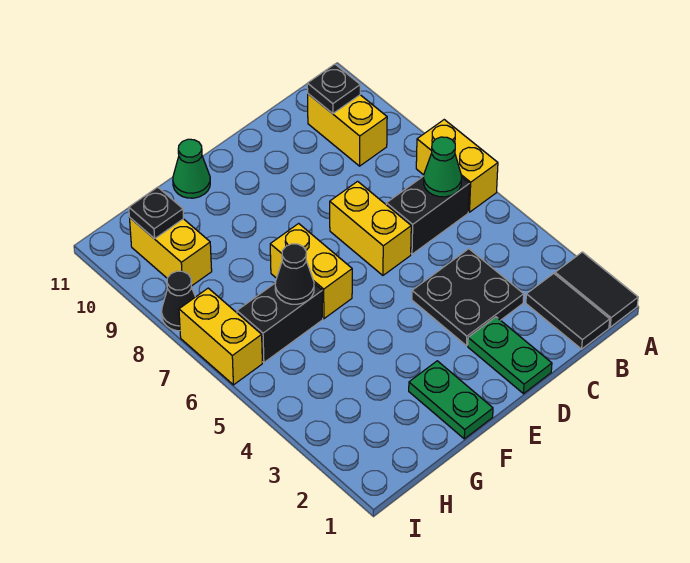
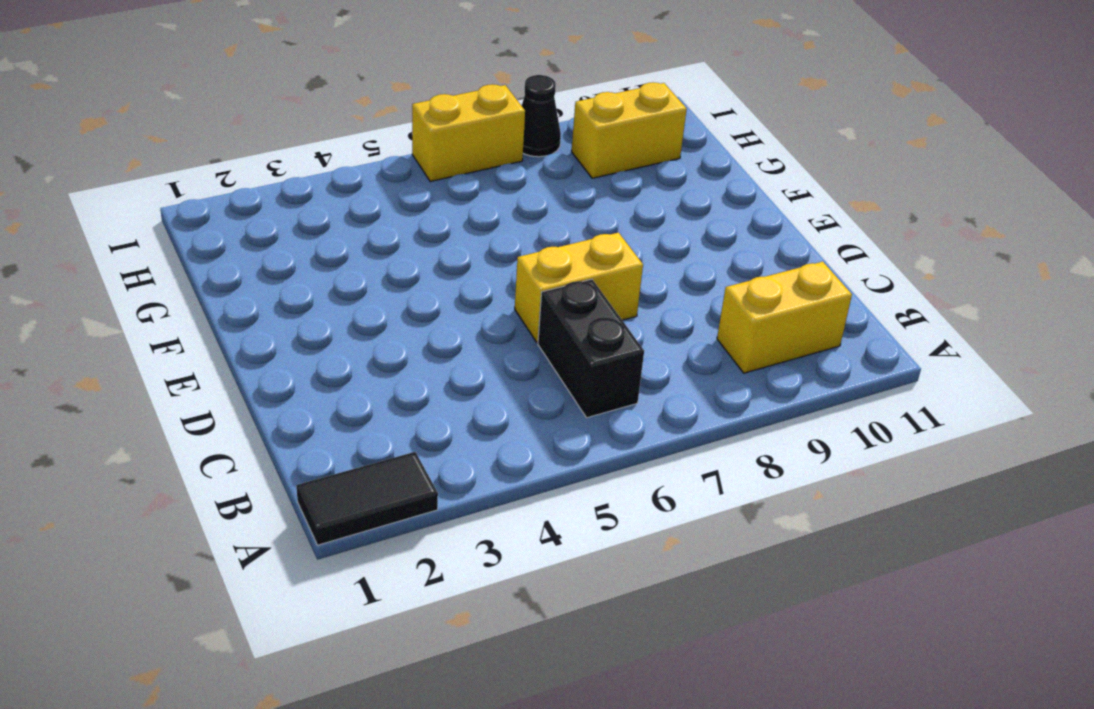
none -> yellow 1x2 brick [416,120,498,212]
none -> black 1x2 tile [526,274,610,349]
none -> black 2x2 plate [412,249,524,346]

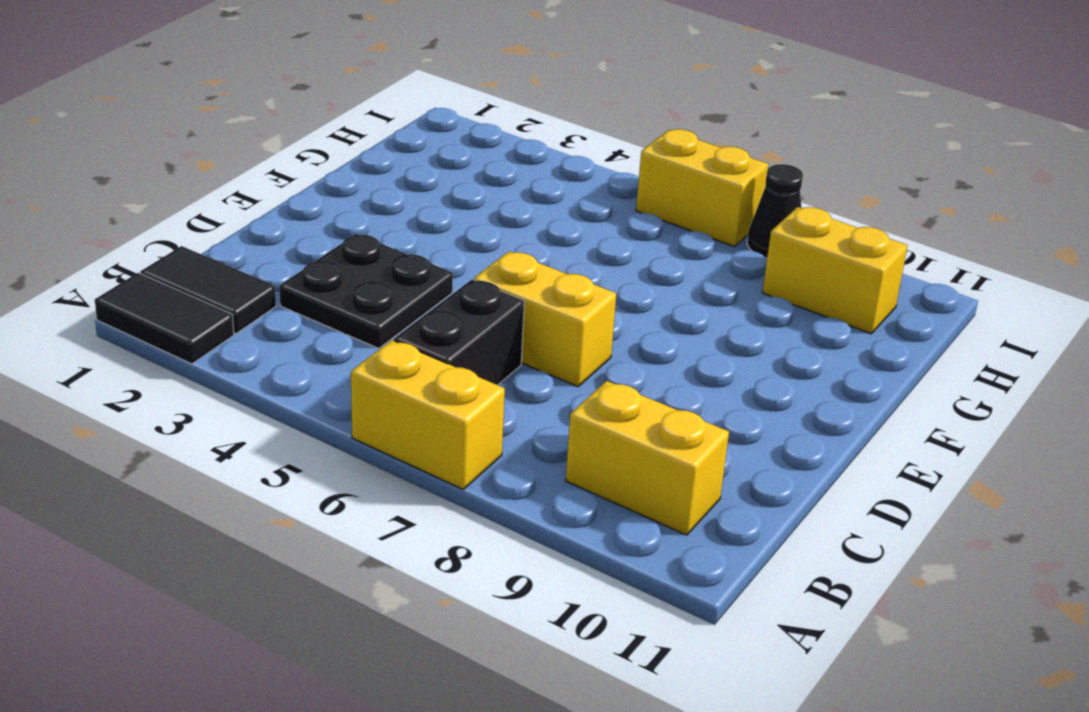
none -> green 1x2 plate [468,317,552,394]
none -> green 1x2 plate [409,361,493,439]
none -> yellow 1x2 brick [270,224,352,319]

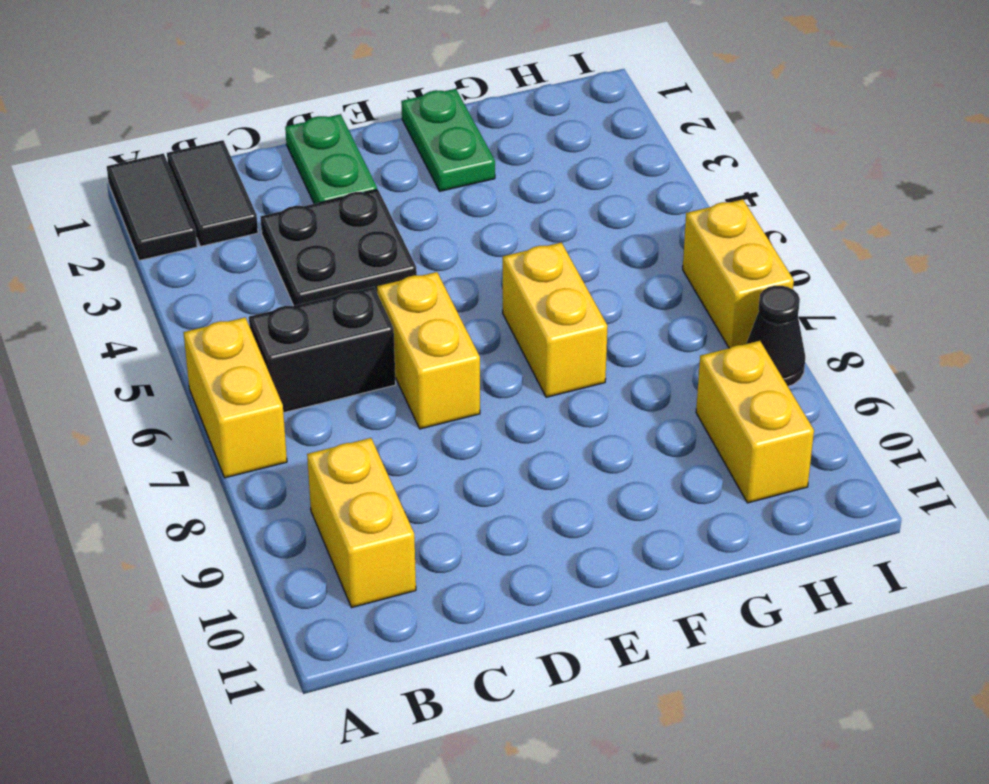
none -> green 1x1 cone [173,139,210,198]
none -> black 1x2 brick [237,283,323,362]
none -> green 1x1 cone [424,137,461,197]

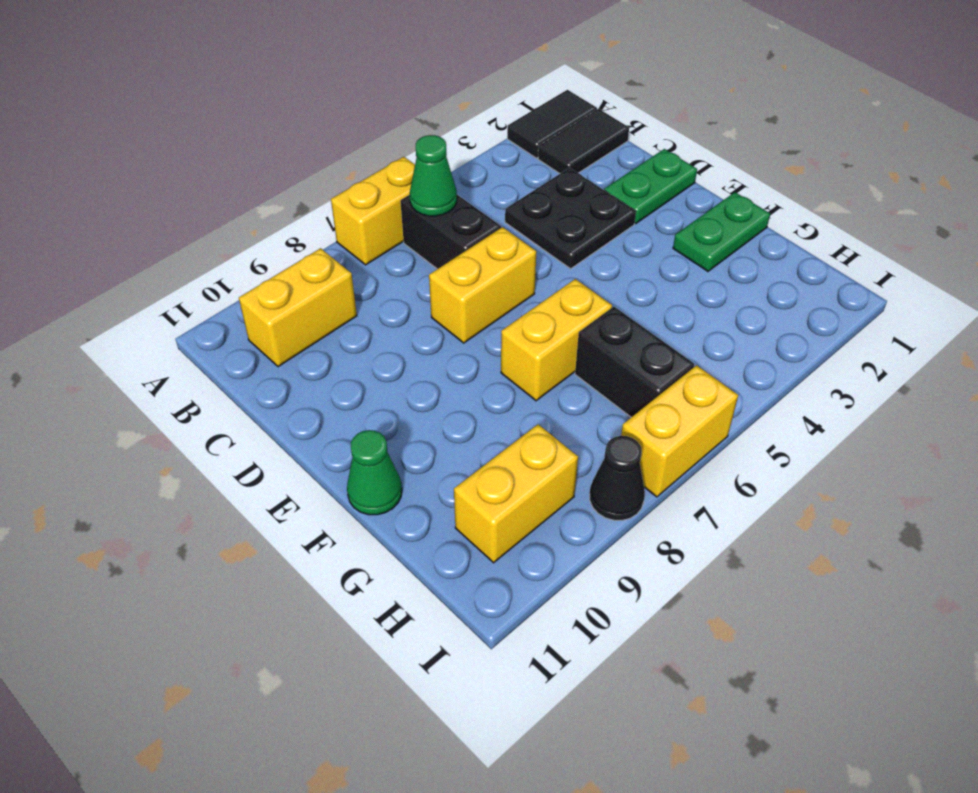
none -> black 1x1 plate [307,64,360,114]
none -> black 1x1 cone [275,244,314,304]
none -> black 1x1 plate [129,187,184,239]

